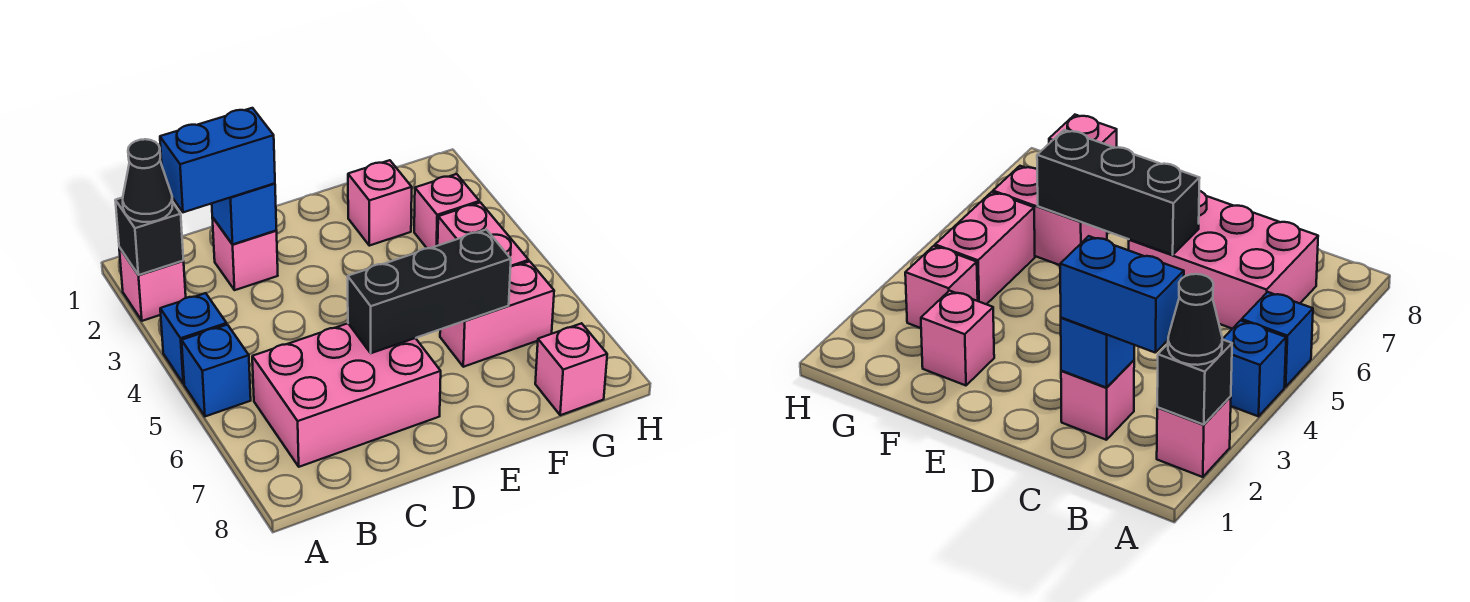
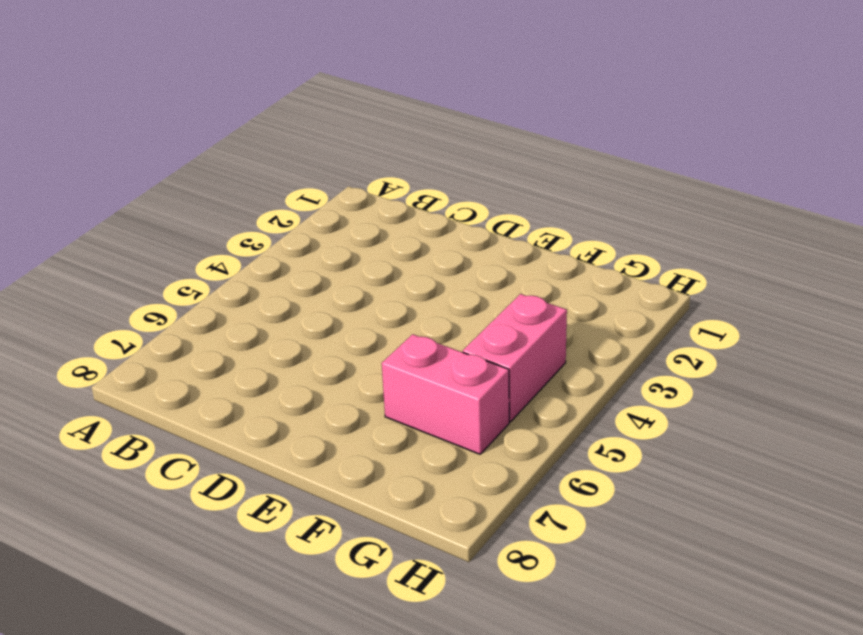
none -> pink 1x1 brick [119,247,186,321]
none -> blue 1x1 brick [160,293,227,384]
none -> blue 1x1 brick [182,325,251,416]

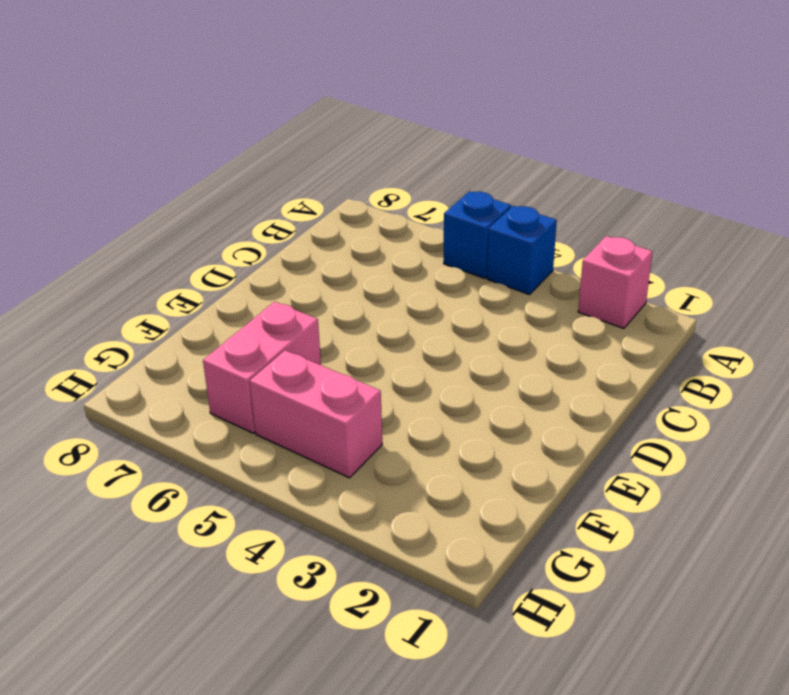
none -> pink 2x3 brick [252,323,441,467]
none -> pink 1x1 brick [212,217,278,290]
none -> pink 1x1 brick [348,160,412,246]

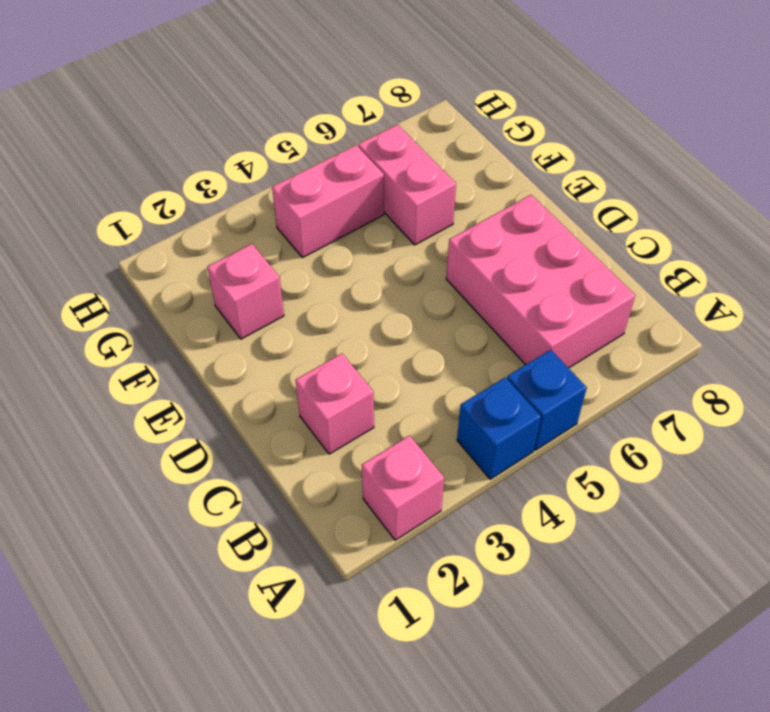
none -> pink 1x1 brick [414,174,479,248]
none -> pink 1x1 brick [535,323,607,415]
none -> black 1x1 brick [115,197,184,275]

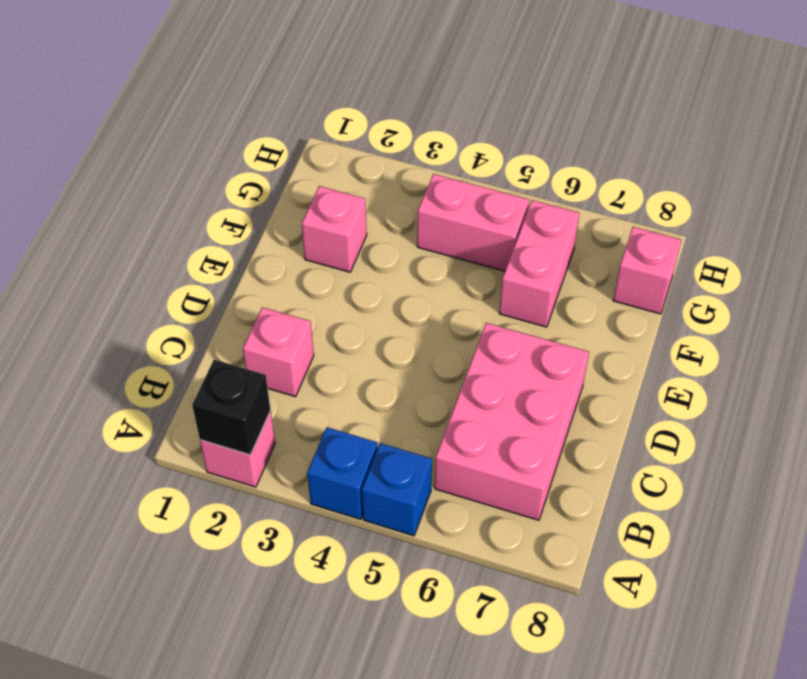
none -> pink 1x1 brick [414,174,479,248]
none -> blue 1x1 brick [212,183,276,244]
none -> black 1x3 brick [348,230,511,353]

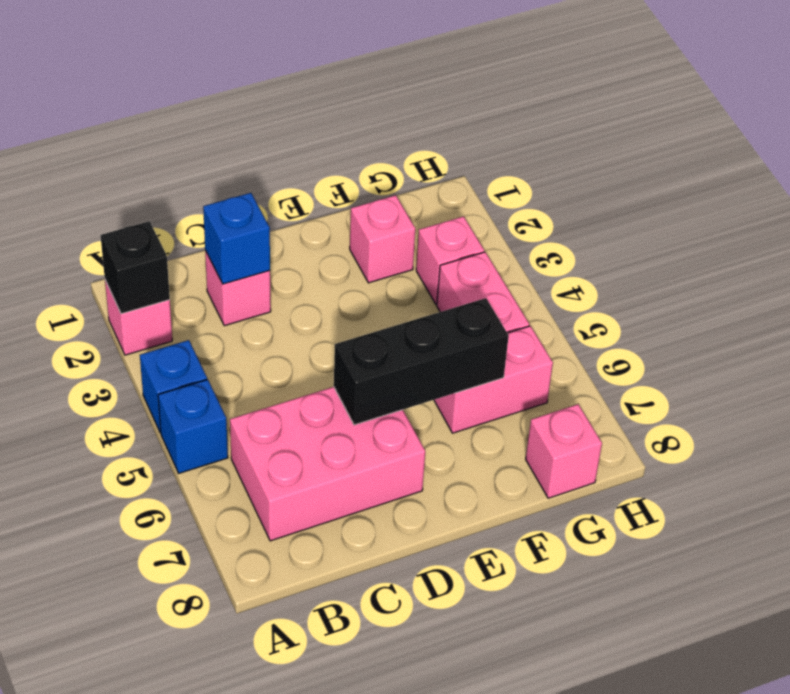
none -> black 1x1 cone [123,139,173,222]
none -> blue 1x2 brick [160,108,275,212]

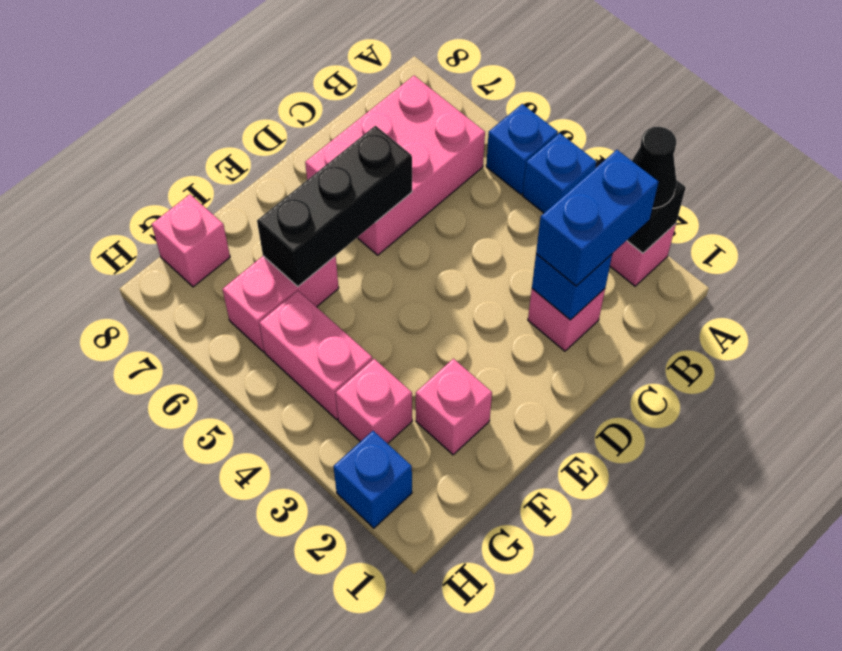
blue 1x1 brick [333,431,412,528] -> none

